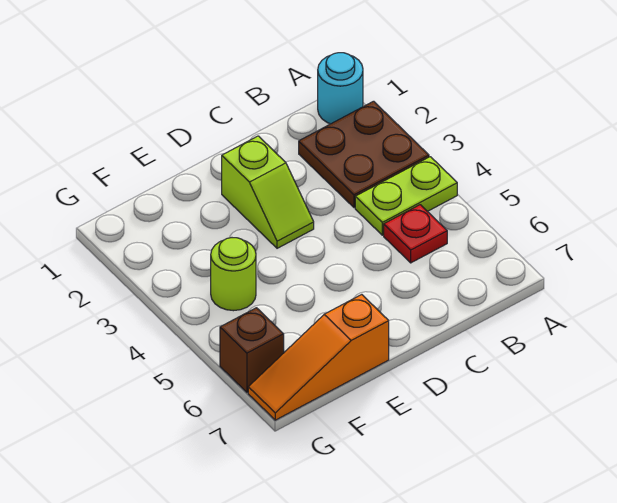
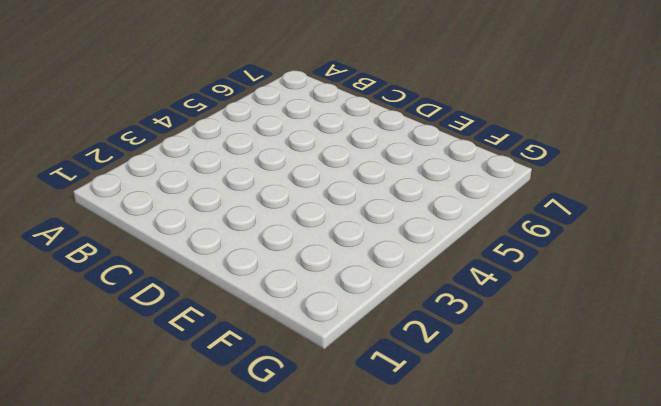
none -> cyan 1x1 round brick [318,53,363,124]
none -> brown 2x2 plate [299,101,429,208]

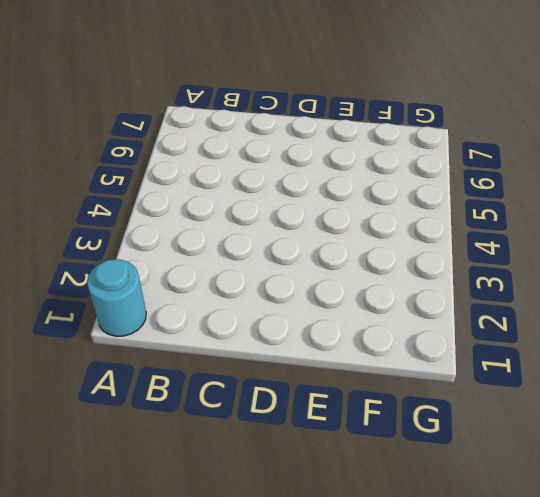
none -> brown 2x2 plate [299,101,429,208]
none -> lime 1x2 plate [355,157,457,235]

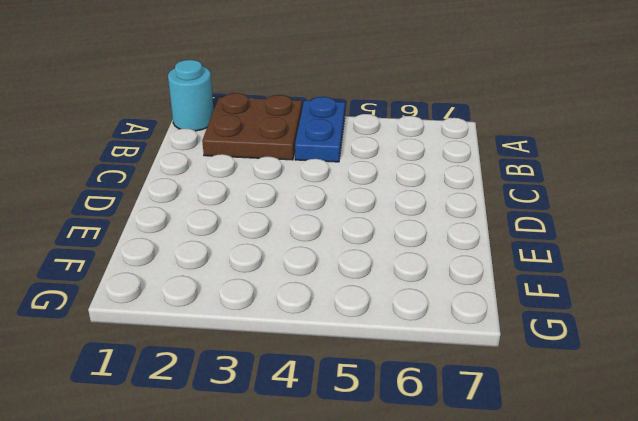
blue 1x2 plate [295,97,345,162] -> lime 1x2 plate [355,157,457,235]
none -> red 1x1 plate [384,205,447,263]
none -> lime 1x2 slope [222,136,314,248]

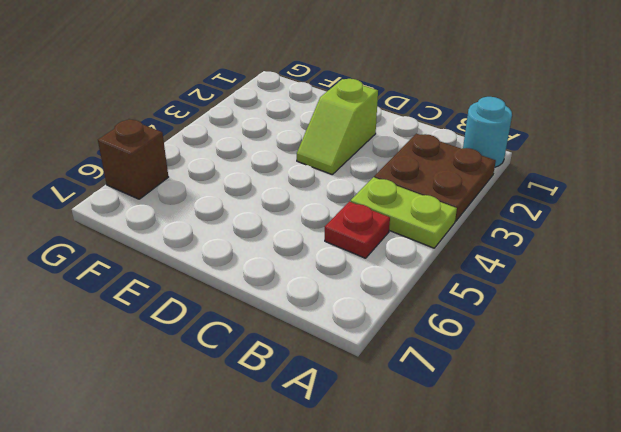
none -> orange 1x3 slope [248,295,389,420]
none -> lime 1x1 round brick [211,238,256,311]

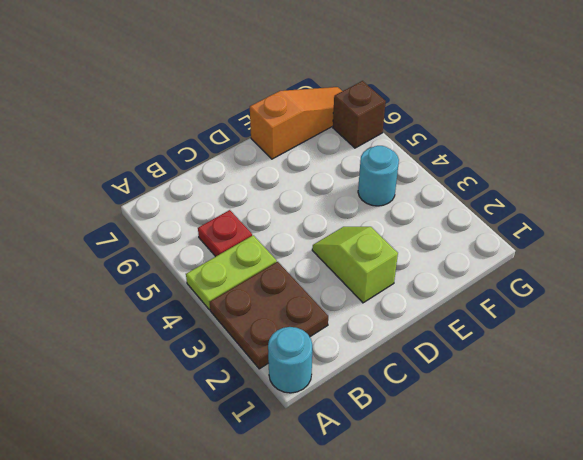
cyan 1x1 round brick [358,146,399,206] -> lime 1x1 round brick [211,238,256,311]

